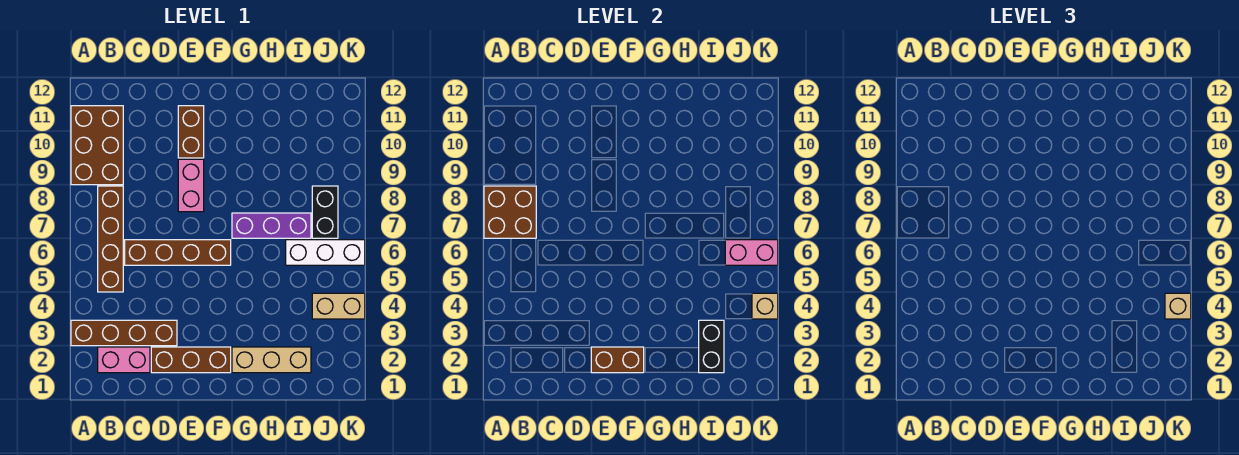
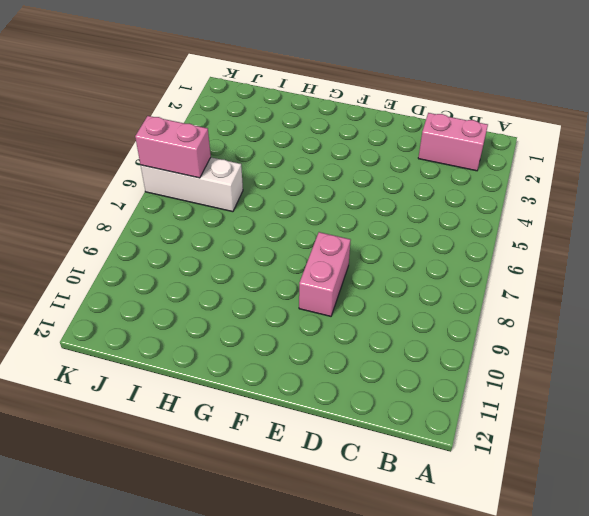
none -> brown 1x4 brick [71,320,177,346]
none -> brown 2x3 brick [71,106,123,185]
none -> brown 1x4 brick [98,186,123,292]

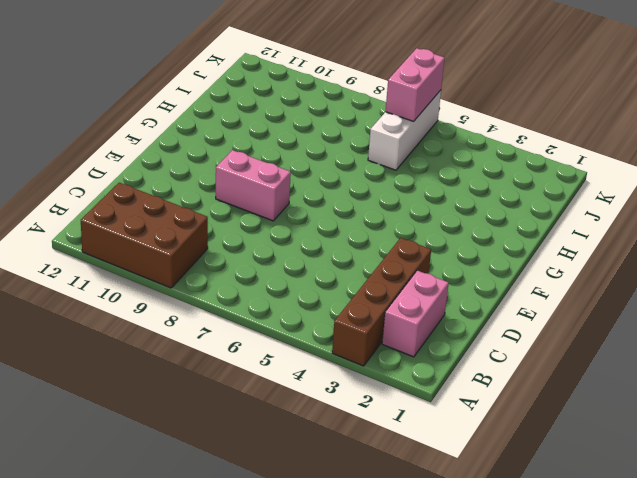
none -> brown 1x4 brick [98,186,123,292]
none -> brown 1x4 brick [125,240,231,265]
none -> brown 1x3 brick [151,347,231,373]

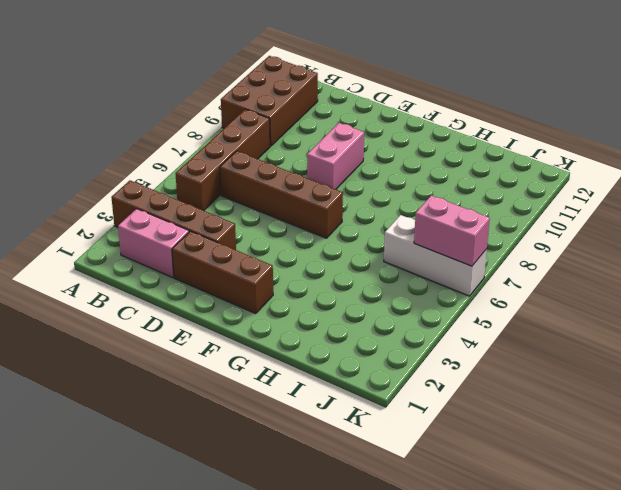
none -> brown 1x2 brick [178,106,204,158]
none -> tan 1x3 brick [232,347,311,373]
none -> purple 1x3 brick [232,213,311,238]

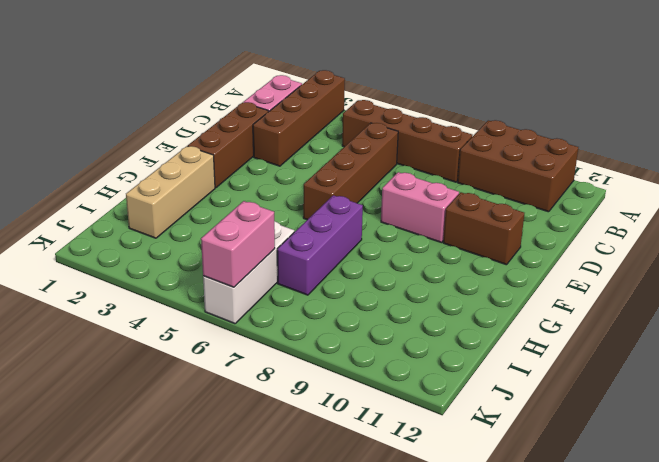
none -> tan 1x2 brick [312,293,365,319]
none -> black 1x2 brick [312,186,338,238]
none -> brown 2x2 brick [484,186,536,238]

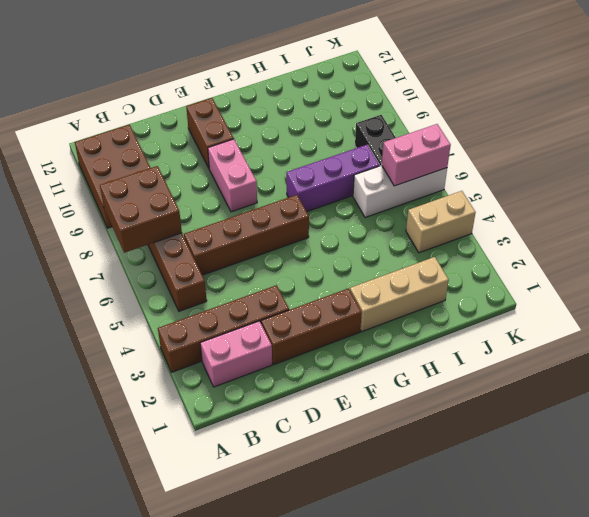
none -> brown 1x2 brick [591,347,644,373]
none -> black 1x2 brick [699,320,724,373]
none -> tan 1x1 brick [752,293,778,319]

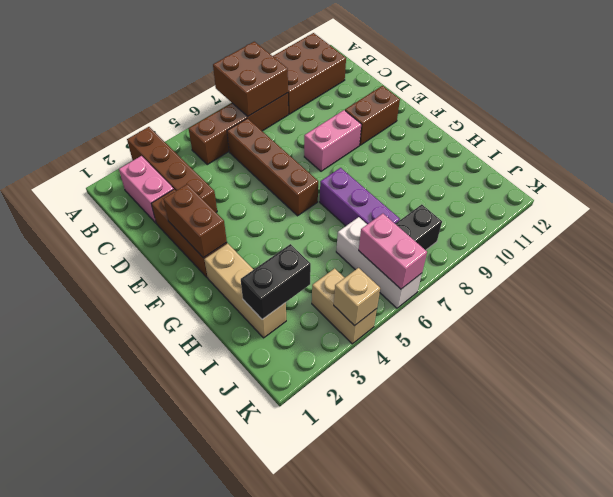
none -> tan 1x1 brick [1165,293,1191,319]

